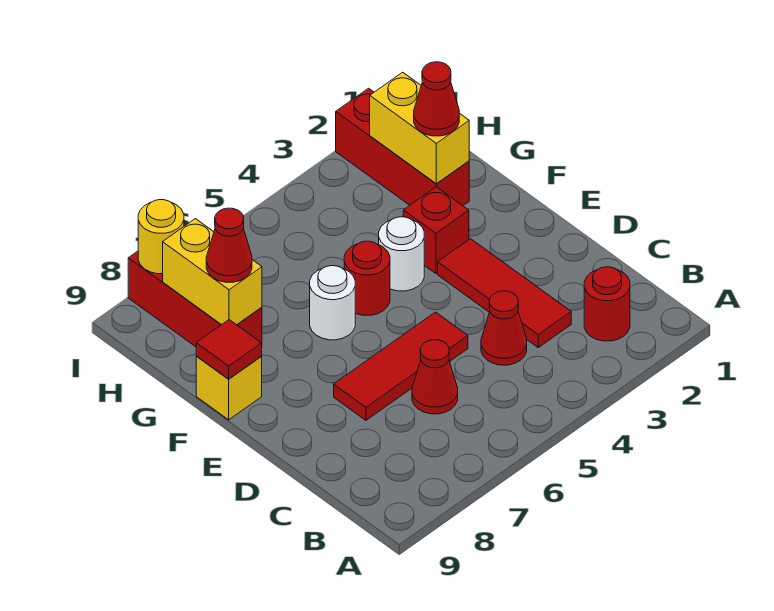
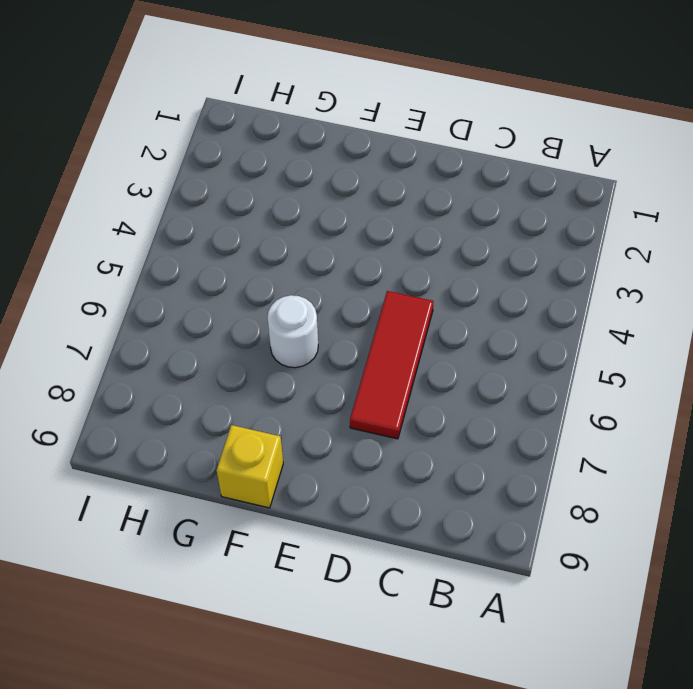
none -> red 1x1 round brick [584,267,630,341]
none -> red 1x3 tile [438,239,571,347]
none -> red 1x1 cone [481,291,527,365]

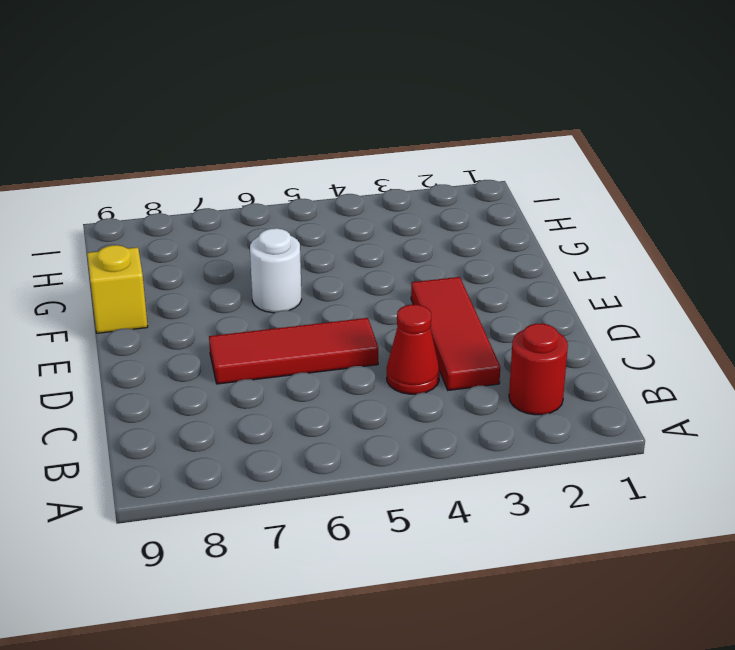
none -> red 1x1 cone [412,340,458,414]
none -> red 1x1 brick [403,187,469,273]
none -> white 1x1 round brick [379,217,424,291]

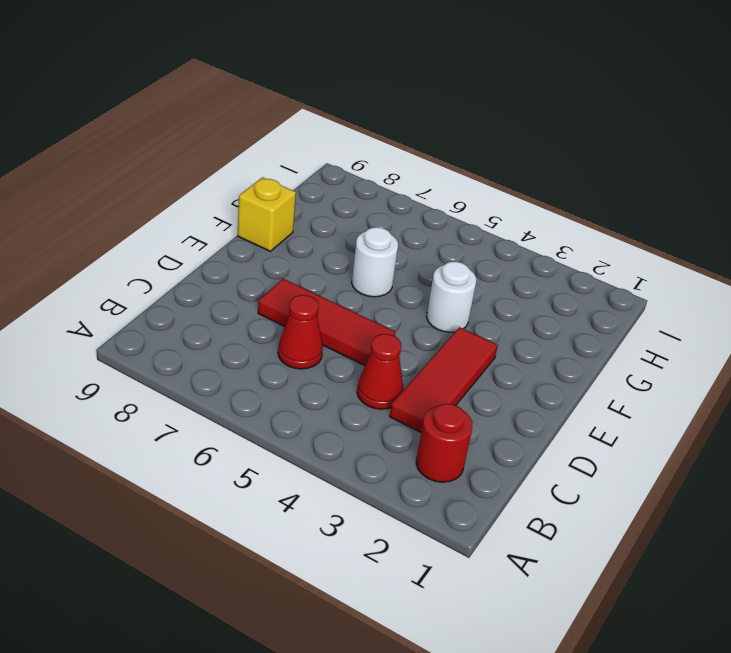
none -> red 1x1 brick [403,187,469,273]
none -> red 1x1 round brick [344,241,390,315]
none -> red 1x3 brick [336,88,469,206]

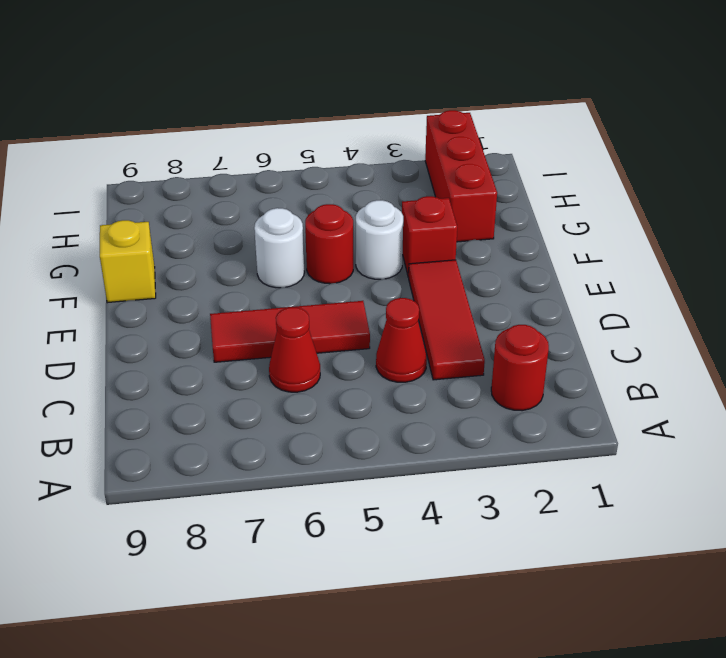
none -> red 1x3 brick [128,251,262,347]
none -> red 1x1 tile [196,320,262,379]
none -> yellow 1x2 brick [370,72,469,184]

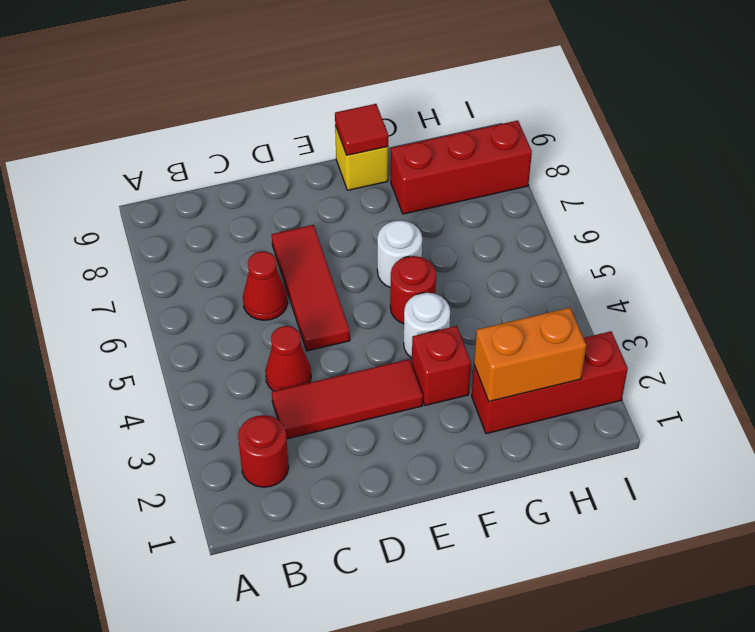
orange 1x2 brick [474,308,586,401] -> yellow 1x2 brick [370,72,469,184]
none -> yellow 1x2 brick [163,219,262,325]
none -> yellow 1x1 round brick [138,200,184,274]
none -> red 1x1 cone [414,62,459,136]

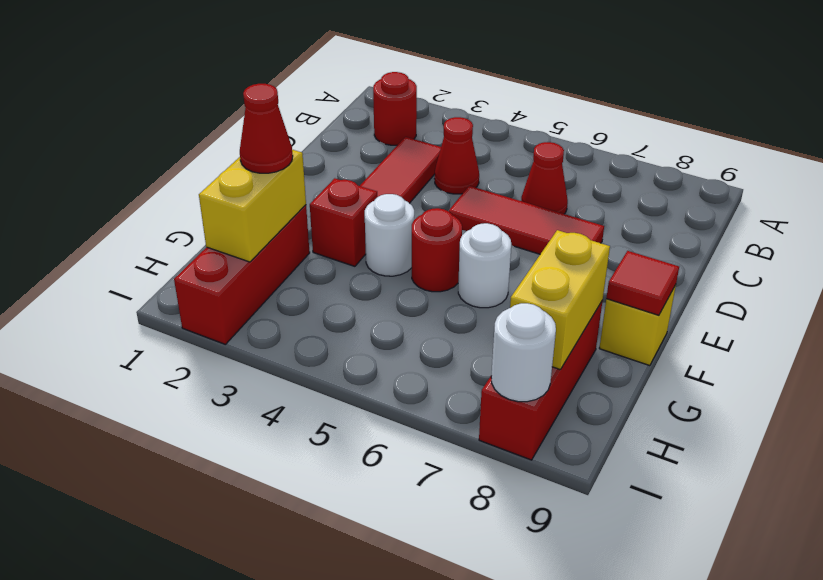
white 1x1 round brick [491,303,556,402] -> yellow 1x1 round brick [138,200,184,274]
none -> red 1x1 cone [206,208,252,282]

